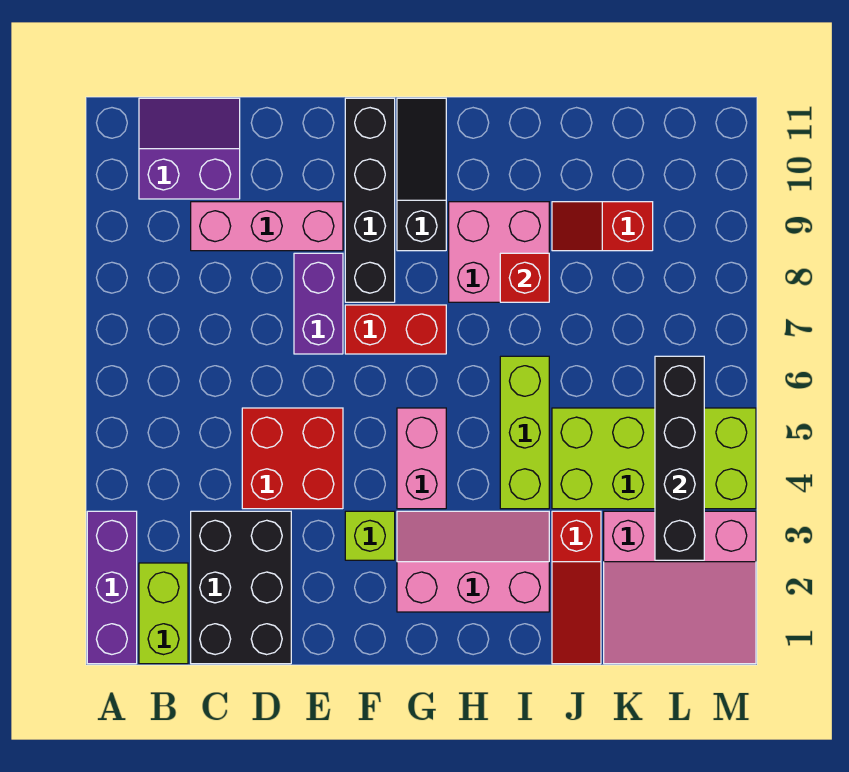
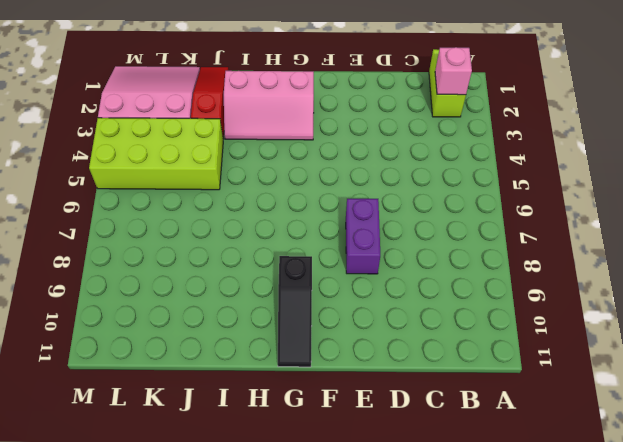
pink 1x1 brick [435,47,472,95] -> none
none -> purple 1x3 brick [87,511,137,664]
none -> purple 2x2 slope [139,98,240,199]
none -> black 2x3 brick [191,511,291,664]

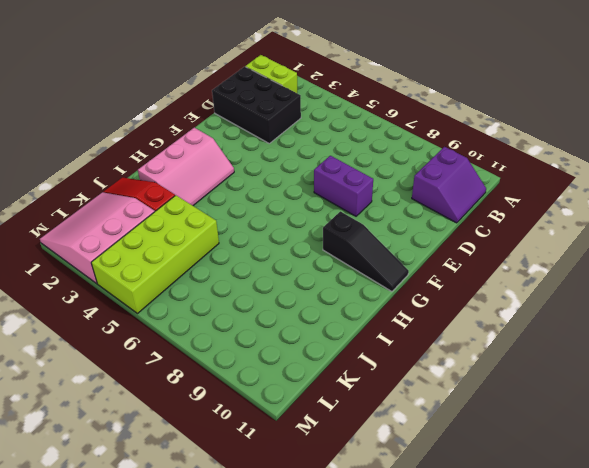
none -> purple 1x3 brick [87,511,137,664]
none -> pink 1x3 brick [191,202,343,251]
none -> red 2x2 brick [242,408,343,509]

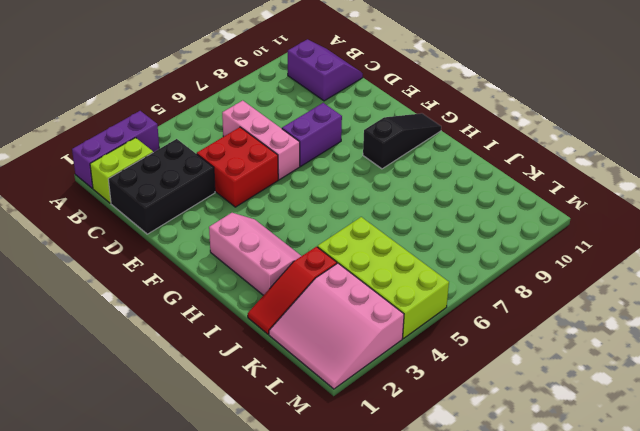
pink 1x3 brick [222,101,300,180] -> pink 1x3 brick moved to [191,202,343,251]
none -> lime 1x1 brick [345,511,395,560]
none -> red 1x2 brick [345,305,446,354]
none -> black 1x4 brick [345,98,395,302]

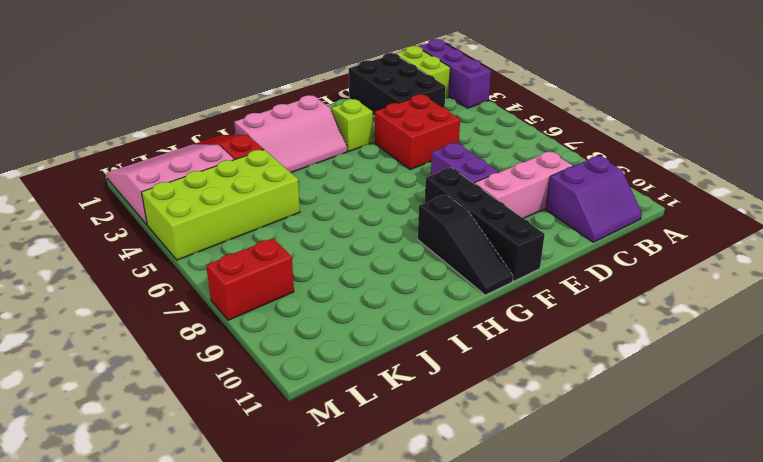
red 1x2 brick [206,238,294,320] -> red 1x2 brick moved to [345,305,446,354]
none -> pink 1x2 brick [397,408,446,509]
none -> pink 2x2 brick [449,202,549,302]
none -> lime 1x3 brick [500,356,549,509]

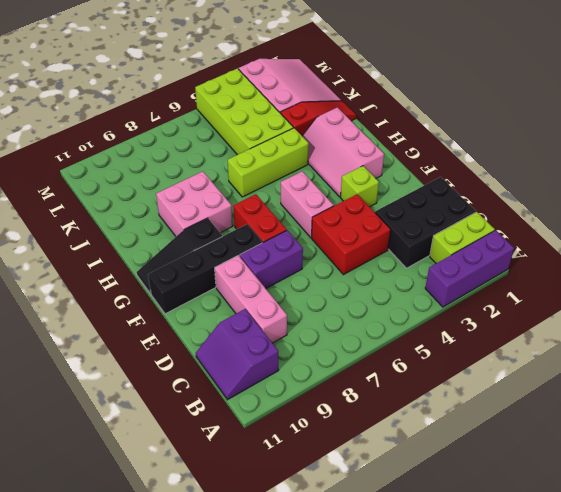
pink 1x2 brick [281,171,334,237] -> pink 1x2 brick turned to [397,408,446,509]
none -> red 1x2 slope [552,202,653,251]
none -> red 1x1 brick [500,253,549,302]
none -> black 1x4 brick [655,356,704,560]

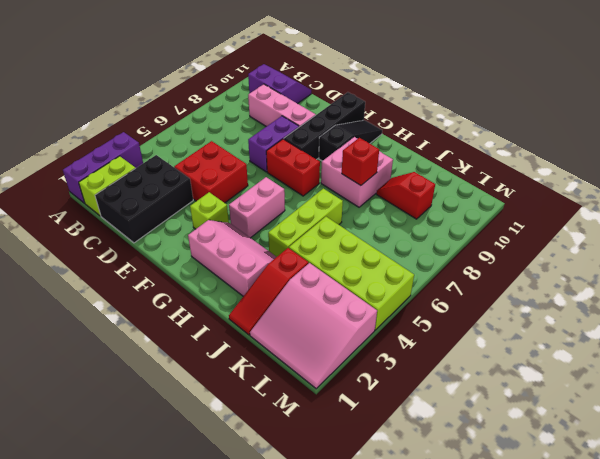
none -> black 1x4 brick [655,356,704,560]

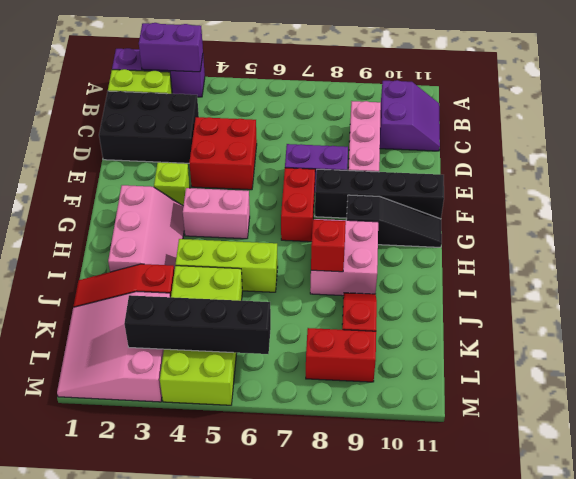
purple 1x2 brick [139,23,203,72] -> none
red 1x2 brick [306,328,376,382] -> none

